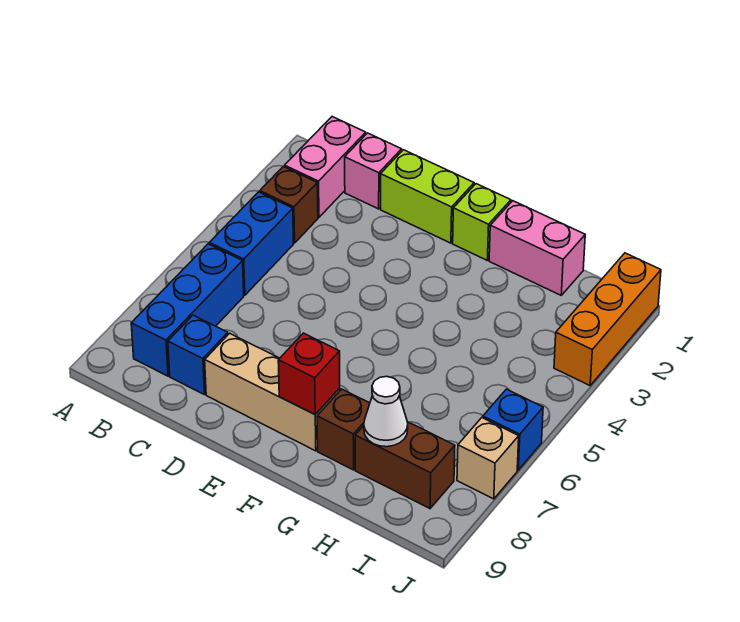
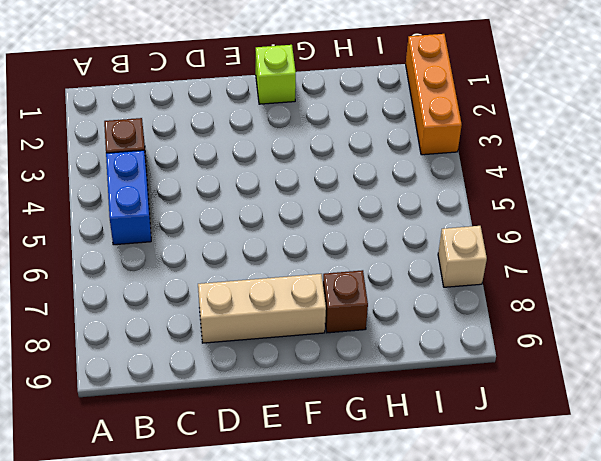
none -> pink 1x2 brick [285,117,366,217]
none -> blue 1x3 brick [131,244,244,376]
none -> pink 1x1 brick [345,133,402,209]

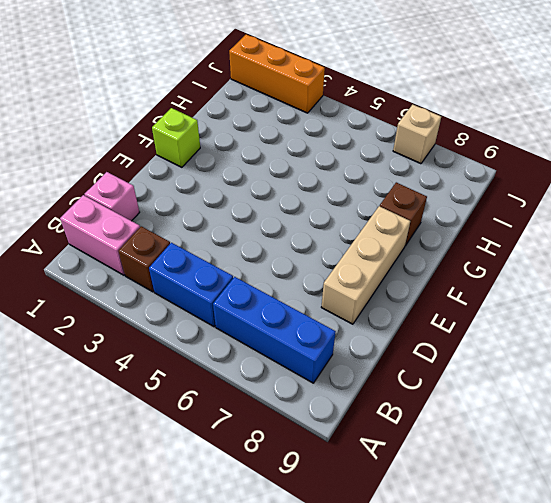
none -> blue 1x1 brick [168,315,228,395]
none -> lime 1x2 brick [381,150,474,243]
none -> pink 1x2 brick [489,201,585,295]

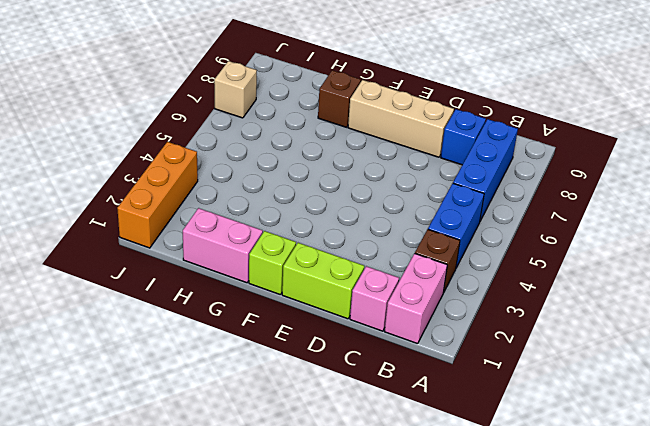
none -> brown 1x2 brick [355,422,455,509]
none -> blue 1x1 brick [483,389,543,470]
none -> red 1x1 brick [278,333,340,414]

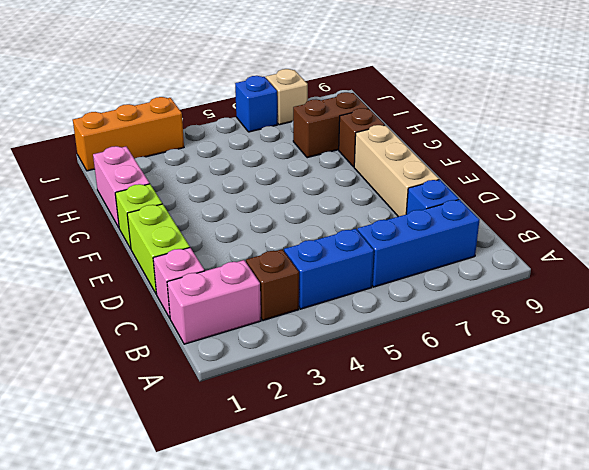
brown 1x2 brick [293,92,368,158] -> brown 1x2 brick turned to [355,422,455,509]
none -> red 1x1 brick [278,333,340,414]
none -> white 1x1 cone [364,376,408,447]

